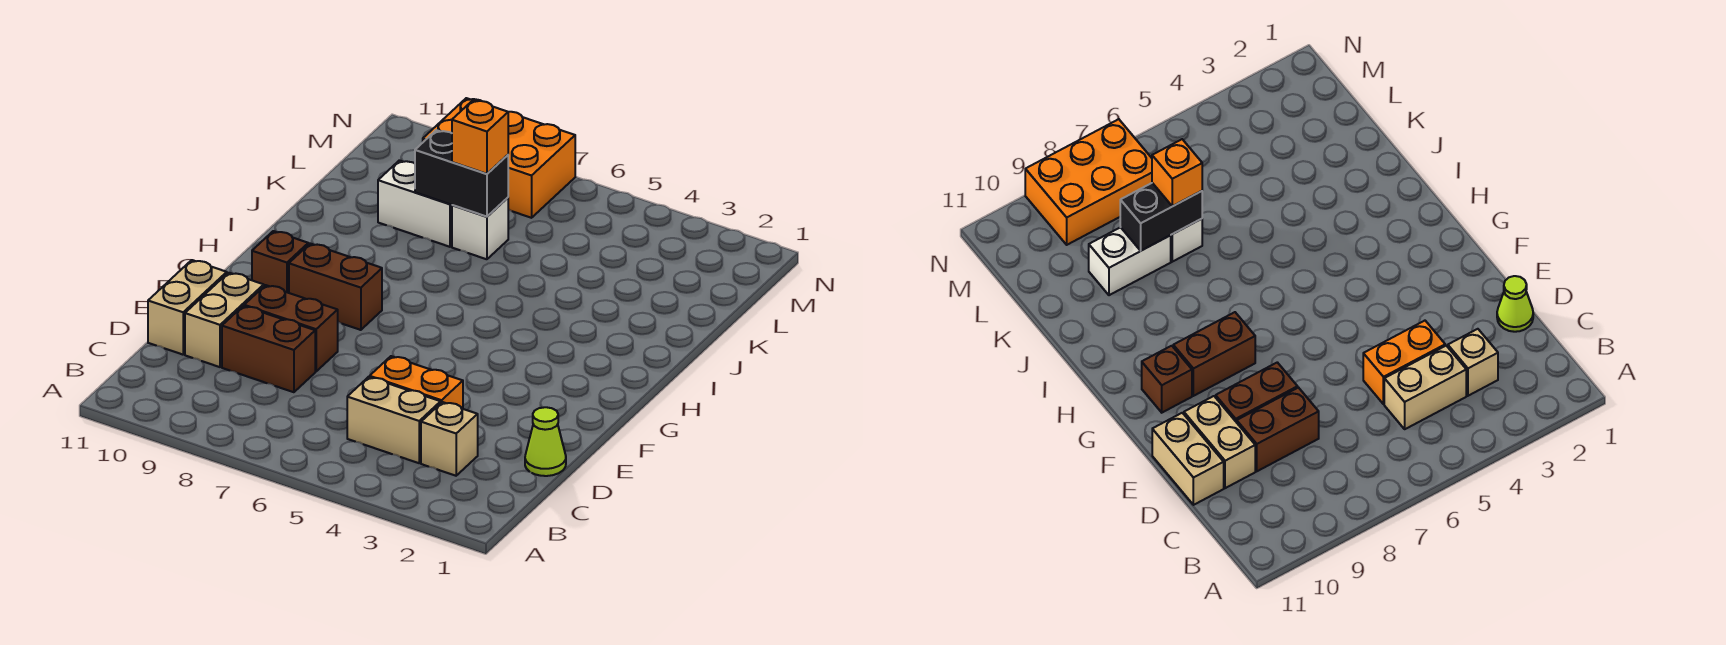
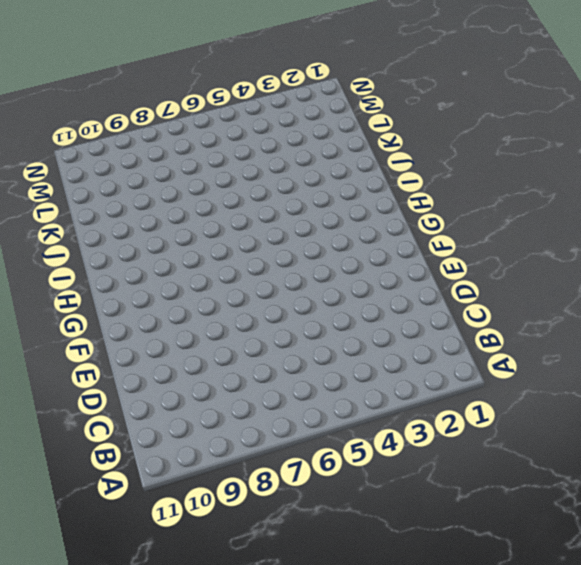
none -> tan 1x1 brick [421,402,478,476]
none -> tan 1x2 brick [347,377,441,463]
none -> lime 1x1 cone [525,407,566,476]

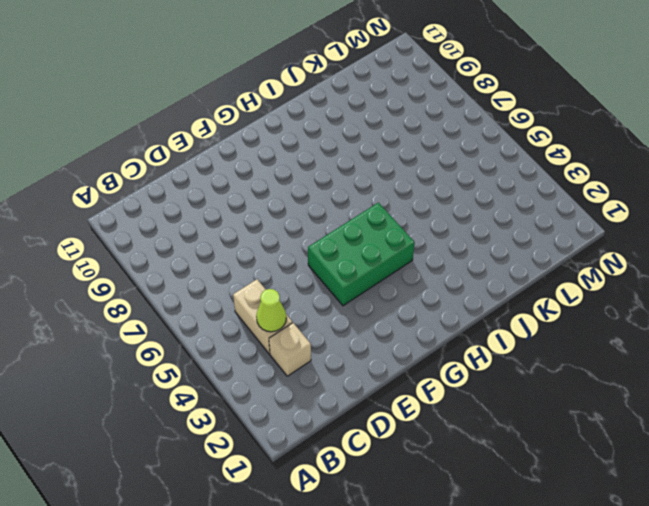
lime 1x1 cone [256,289,286,332] -> lime 1x1 cone moved to [525,407,566,476]
green 2x3 brick [308,203,415,306] -> none
none -> orange 1x2 brick [370,356,463,409]
none -> brown 1x2 brick [222,306,315,392]
none -> tan 1x2 brick [185,273,264,367]

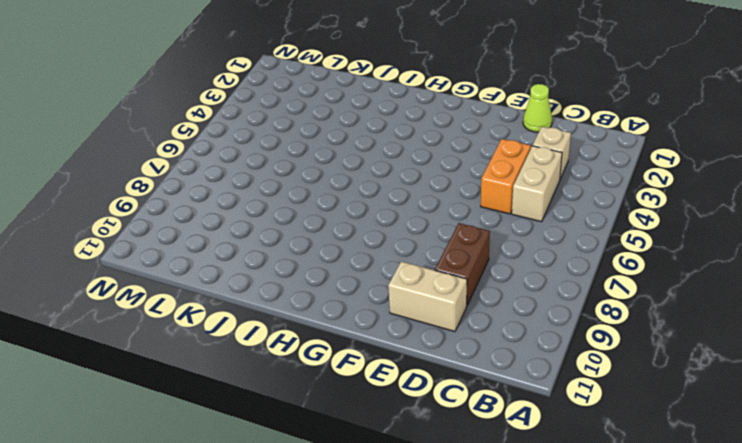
none -> tan 1x2 brick [148,260,227,355]
none -> brown 1x2 brick [244,285,338,371]
none -> brown 1x2 brick [289,244,382,330]

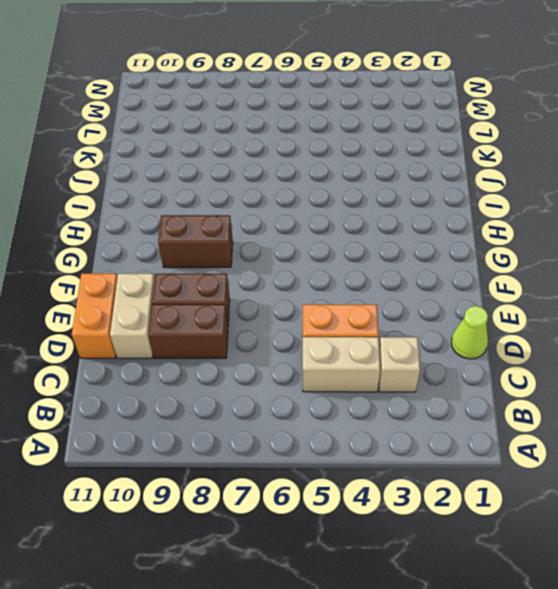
orange 1x2 brick [72,274,117,358] -> tan 1x2 brick [148,260,227,355]
none -> brown 1x1 brick [252,231,308,293]
none -> white 1x1 brick [452,198,508,259]
none -> white 1x2 brick [378,160,452,247]

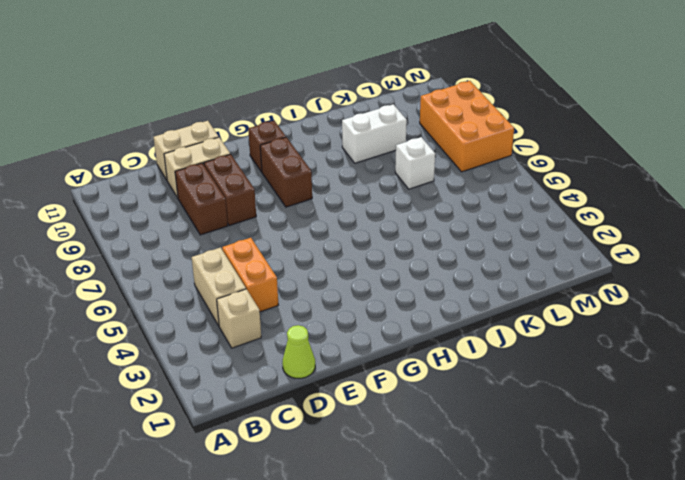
white 1x2 brick [342,104,407,163] -> white 1x2 brick turned to [378,160,452,247]
none -> black 1x2 brick [415,130,508,217]
none -> orange 1x1 brick [452,100,508,174]

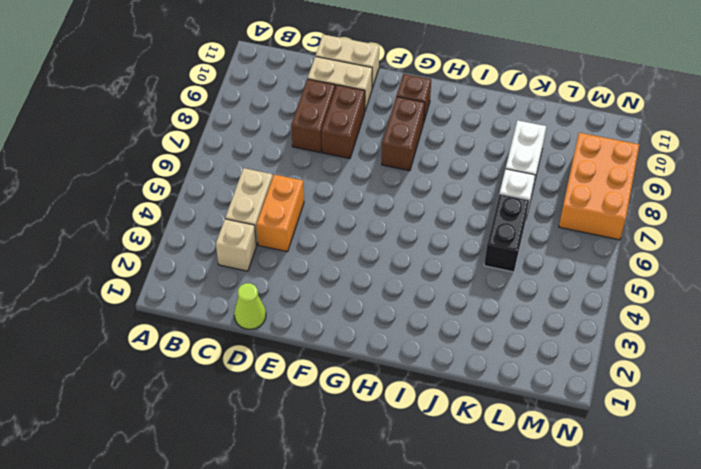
black 1x2 brick [484,194,529,272] -> black 1x2 brick moved to [415,130,508,217]
none -> orange 1x1 brick [452,100,508,174]

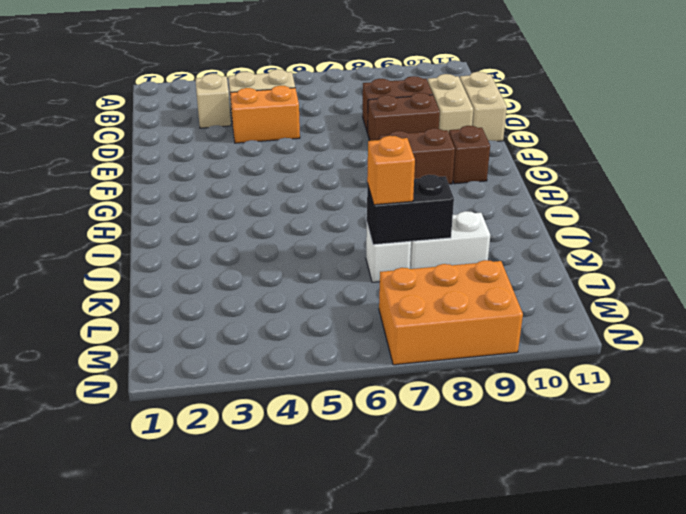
none -> lime 1x1 cone [525,407,566,476]

